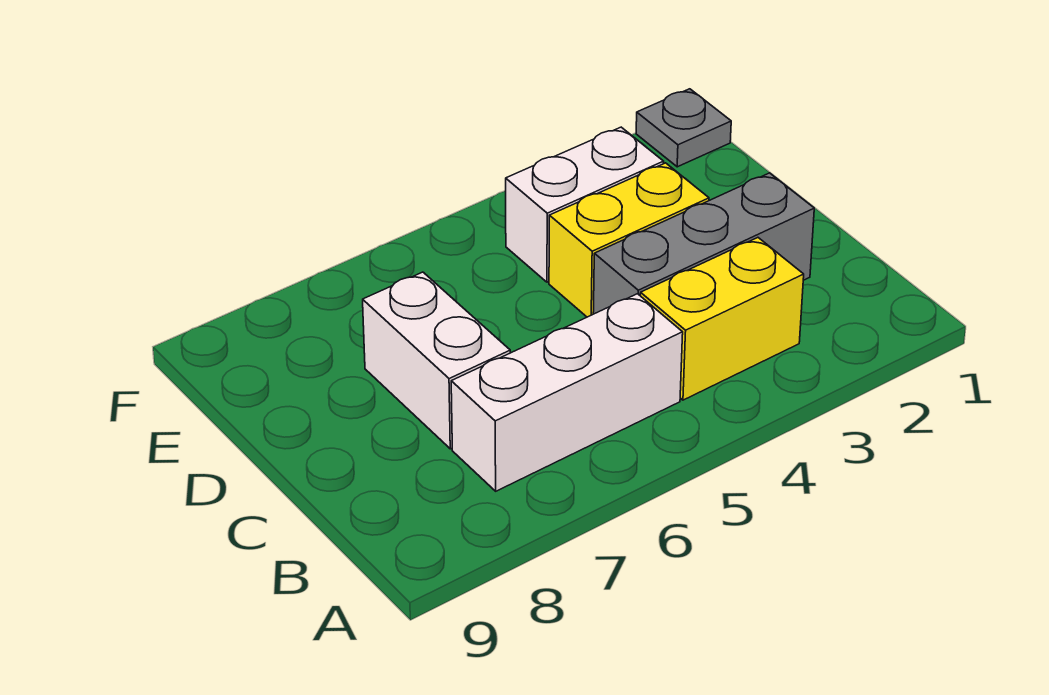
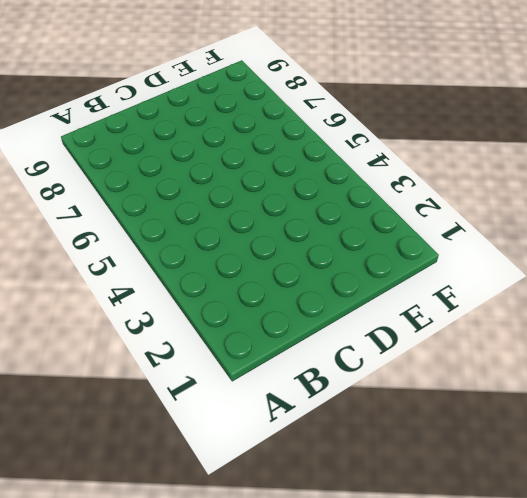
none -> yellow 1x2 brick [640,238,804,400]
none -> white 1x3 brick [451,294,683,491]

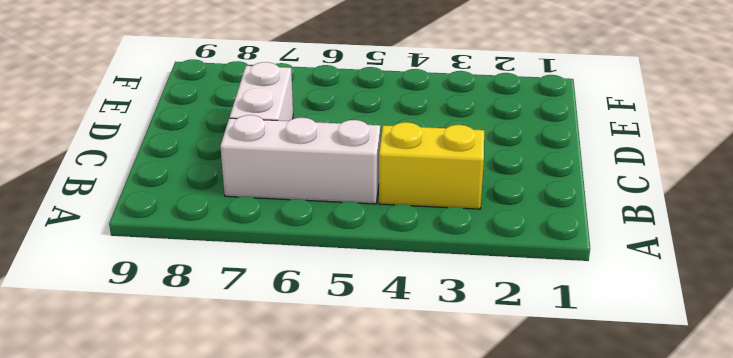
none -> grey 1x3 brick [593,173,814,314]
none -> yellow 1x2 brick [549,163,709,317]

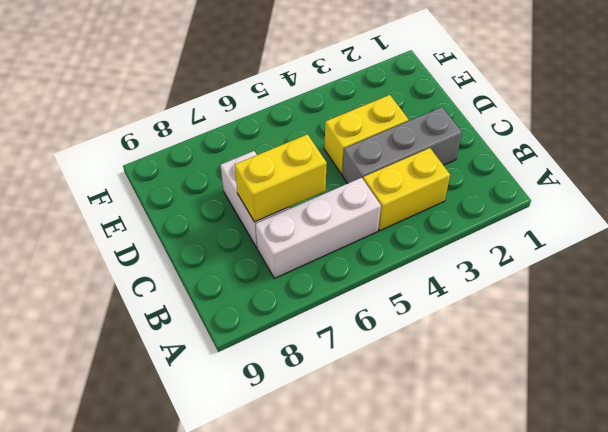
yellow 1x2 brick [235,134,327,222] -> none
none -> white 1x2 brick [506,127,664,282]
none -> grey 1x1 plate [636,89,731,167]

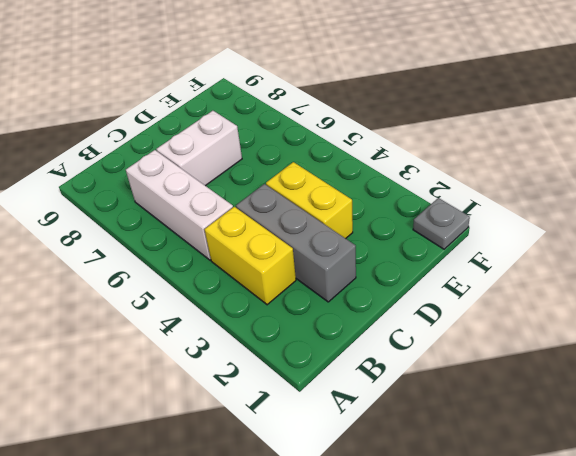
none -> white 1x2 brick [506,127,664,282]

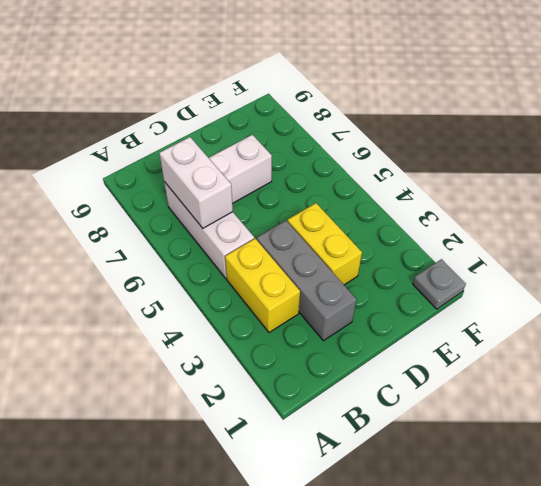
white 1x2 brick [159,137,233,228] -> white 1x2 brick moved to [506,127,664,282]

